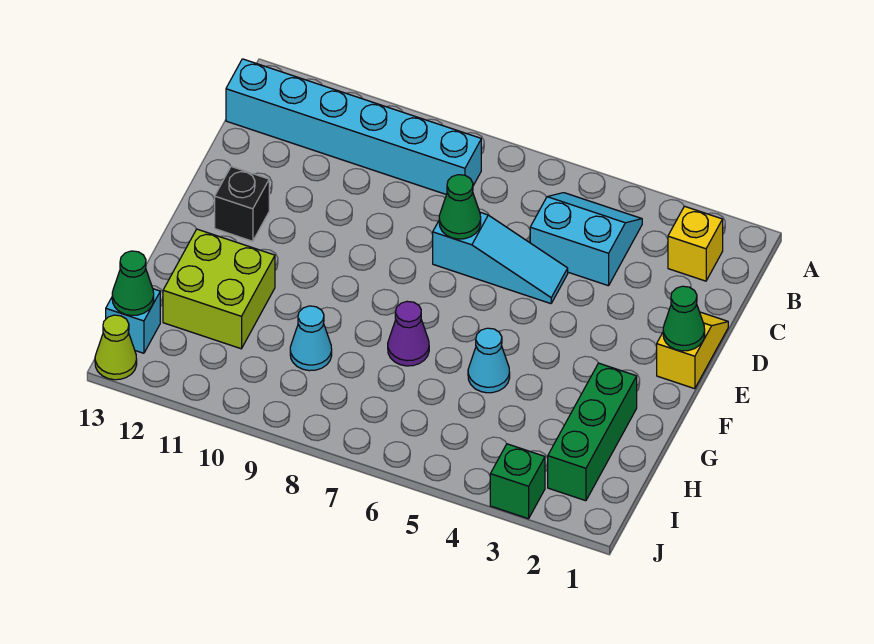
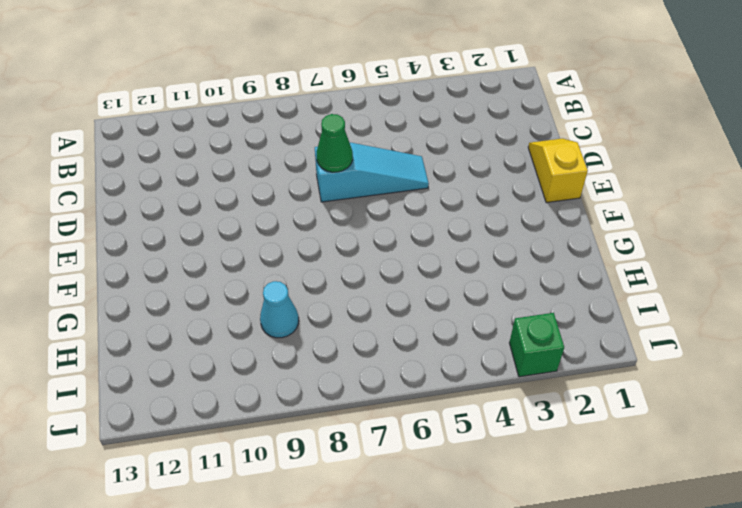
none -> yellow 1x1 brick [668,206,723,281]
none -> cyan 2x2 slope [530,193,642,286]
none -> cyan 1x6 brick [226,59,481,195]

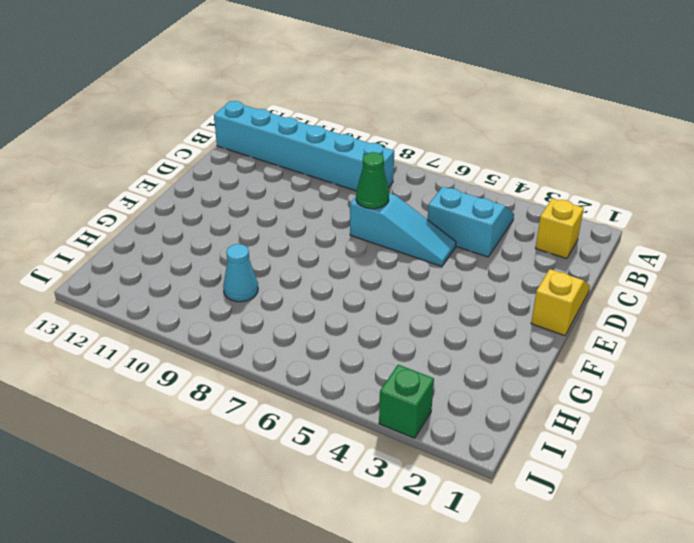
none -> black 1x1 brick [215,167,269,241]
none -> green 1x3 brick [548,363,637,501]
none -> cyan 1x1 cone [468,328,510,393]

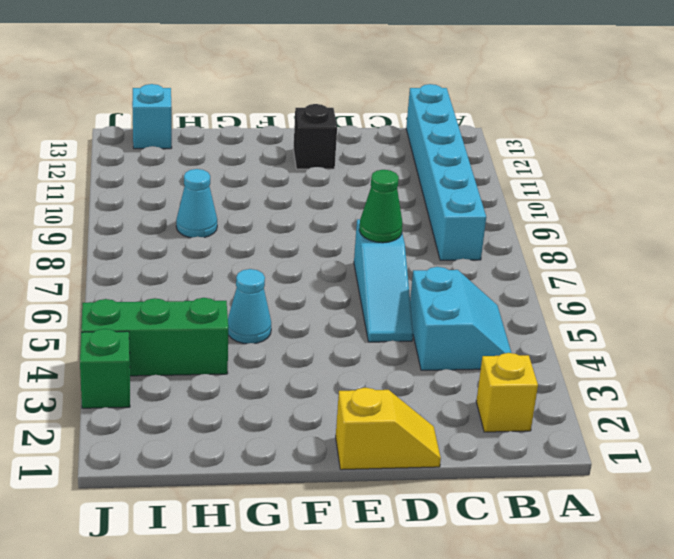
green 1x3 brick [81,298,228,376] -> green 1x3 brick moved to [548,363,637,501]
none -> purple 1x1 cone [388,301,429,366]
none -> lime 2x2 brick [163,229,275,349]
none -> lime 1x1 cone [95,315,137,380]

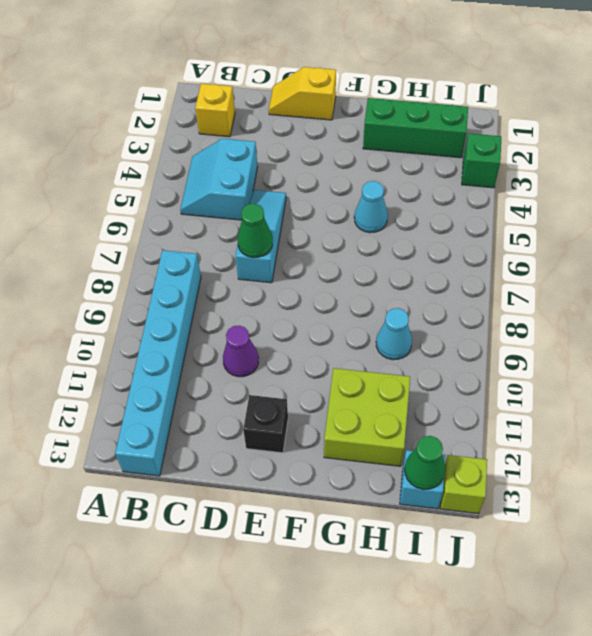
purple 1x1 cone [223,326,259,377] -> purple 1x1 cone moved to [388,301,429,366]
lime 1x1 brick [440,455,487,514] -> lime 1x1 cone [95,315,137,380]
none -> green 1x1 cone [663,286,705,351]

